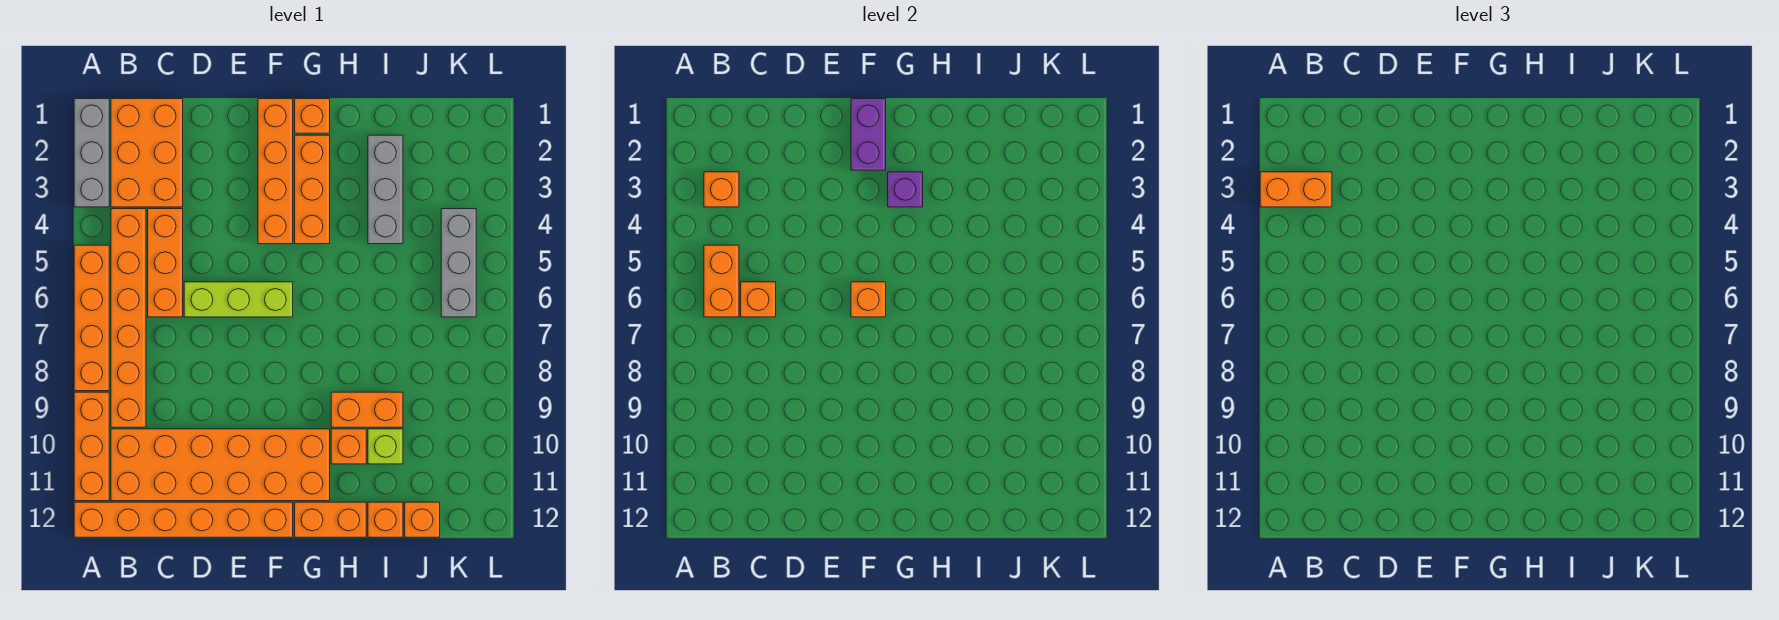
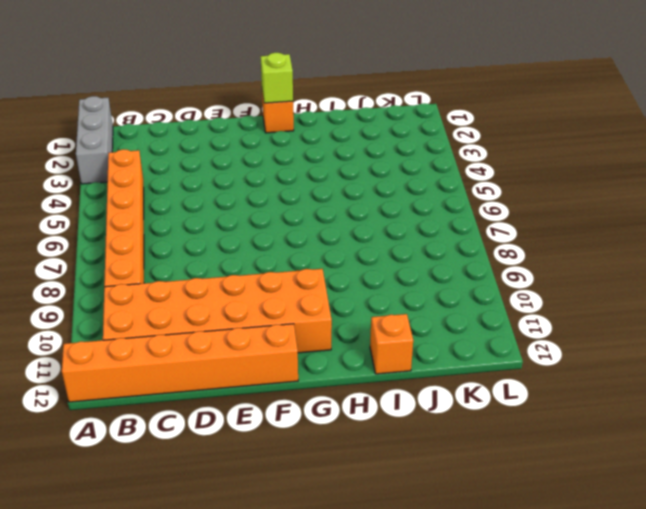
lime 1x1 brick [260,53,293,103] -> lime 1x1 brick moved to [368,429,403,464]
none -> orange 1x4 brick [74,245,109,391]
none -> orange 1x3 brick [74,392,109,501]
none -> orange 2x3 brick [111,99,183,207]

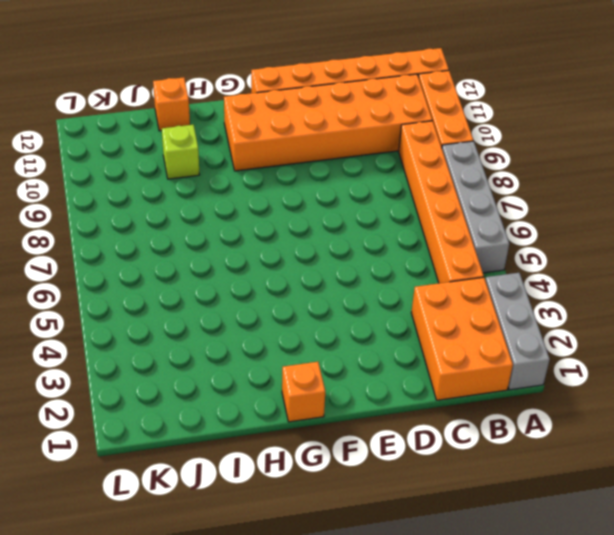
grey 1x4 brick [442,141,509,273] -> orange 1x4 brick [74,245,109,391]
none -> orange 1x3 brick [148,209,183,317]
none -> lime 1x3 brick [184,282,293,317]
none -> orange 1x4 brick [258,99,293,244]

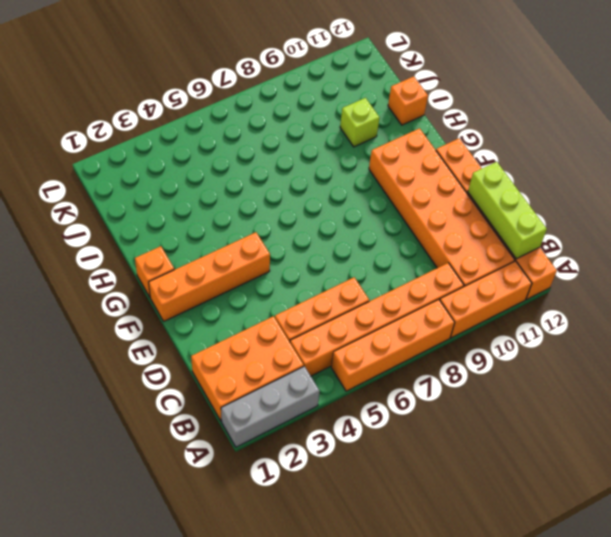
lime 1x3 brick [468,162,547,259] -> lime 1x3 brick moved to [184,282,293,317]
none -> orange 1x3 brick [295,135,330,244]
none -> orange 1x2 brick [295,502,366,537]
none -> orange 1x2 brick [331,392,403,427]

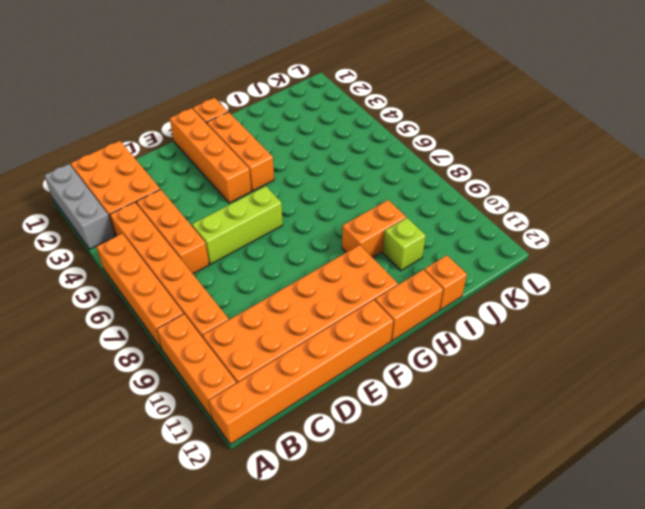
none -> orange 1x1 brick [331,429,366,464]
none -> grey 1x3 brick [368,135,403,244]
none -> orange 1x1 brick [405,502,440,537]

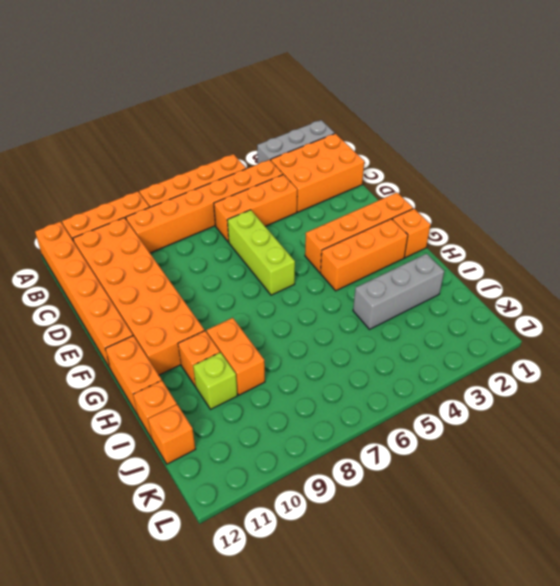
none -> grey 1x3 brick [441,209,476,317]
none -> orange 1x1 brick [704,172,739,207]
none -> orange 1x2 brick [704,245,739,317]

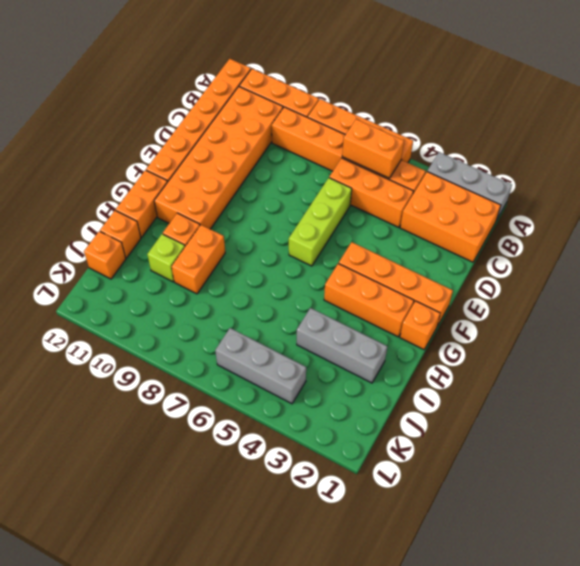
none -> orange 1x1 brick [704,172,739,207]
none -> orange 1x1 brick [741,282,776,317]
none -> purple 1x2 brick [851,99,886,170]

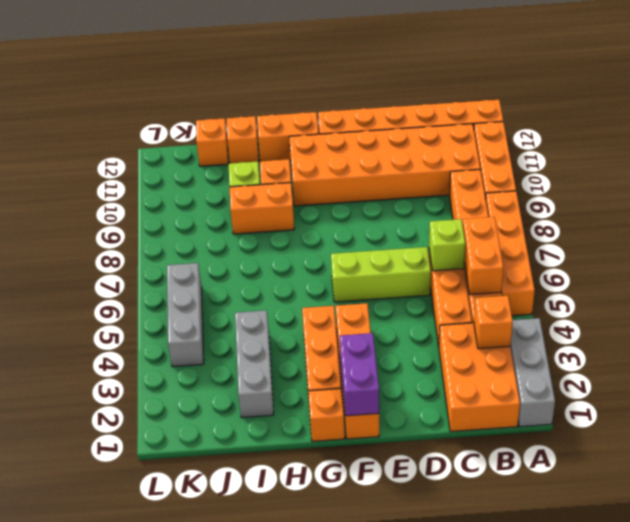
lime 1x1 brick [429,219,465,271] -> orange 1x1 brick [741,282,776,317]
none -> orange 1x1 brick [851,282,886,317]
none -> purple 1x1 brick [888,172,923,207]
none -> orange 1x2 brick [1260,172,1332,207]

